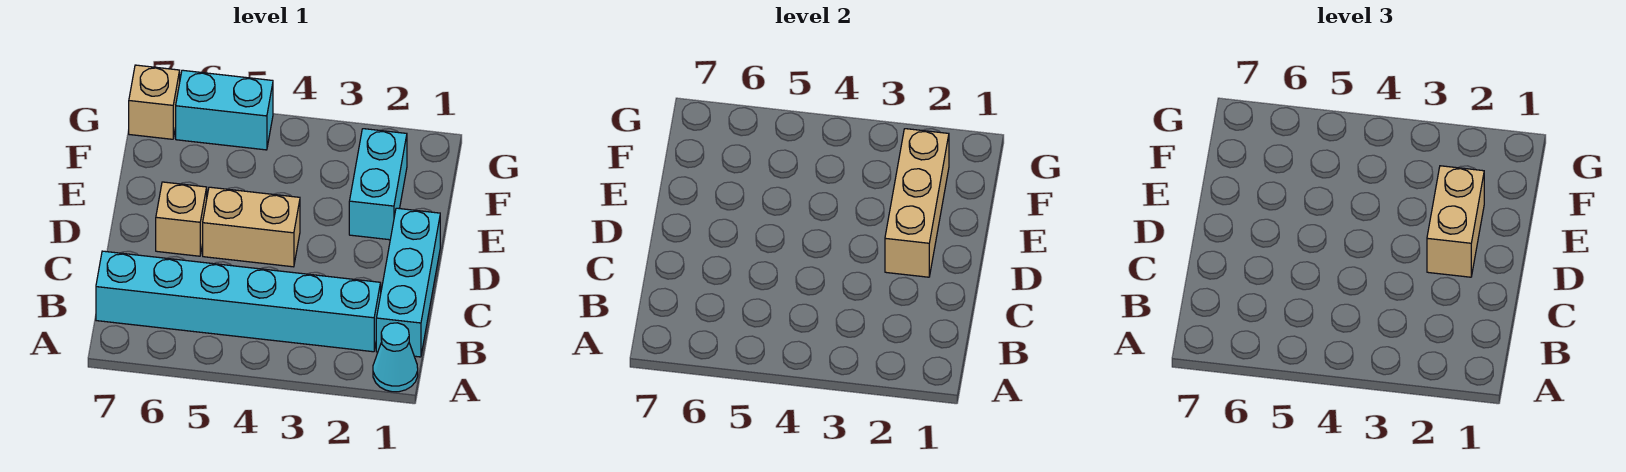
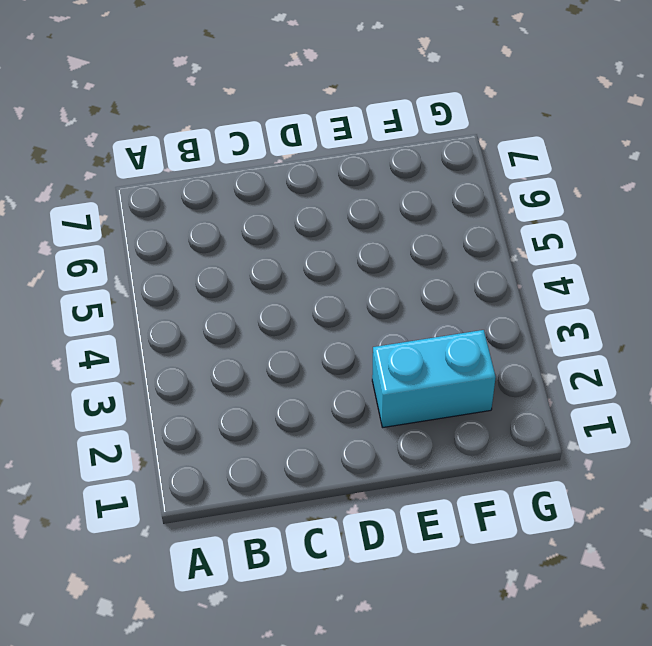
none -> cyan 1x1 cone [373,323,418,392]
none -> cyan 1x3 brick [376,208,440,357]

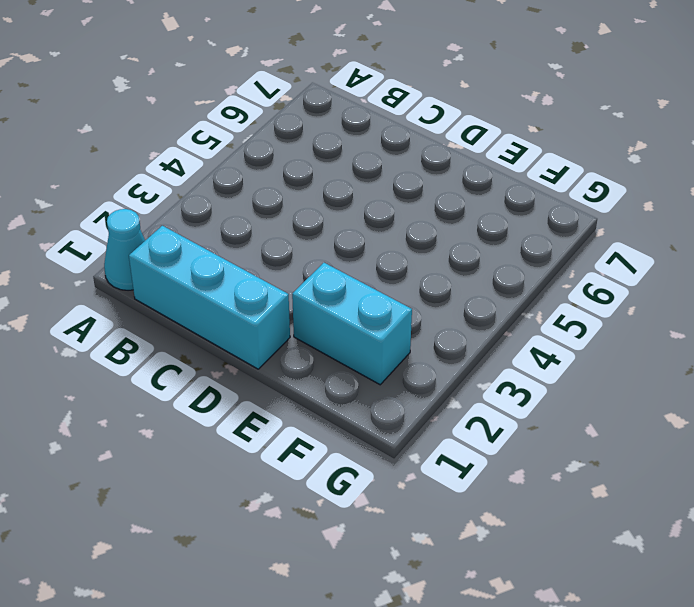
none -> cyan 1x6 brick [96,251,381,352]
none -> tan 1x2 brick [203,187,300,267]

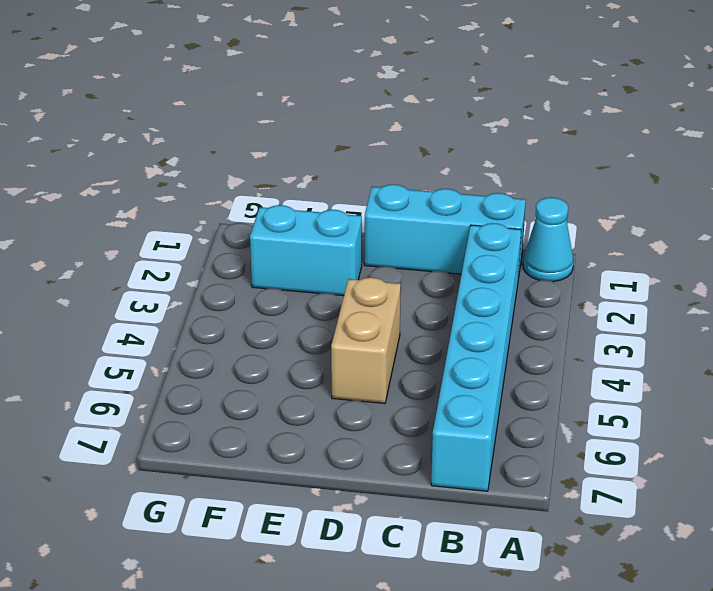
none -> tan 1x1 brick [156,182,207,256]
none -> cyan 1x2 brick [176,70,273,150]

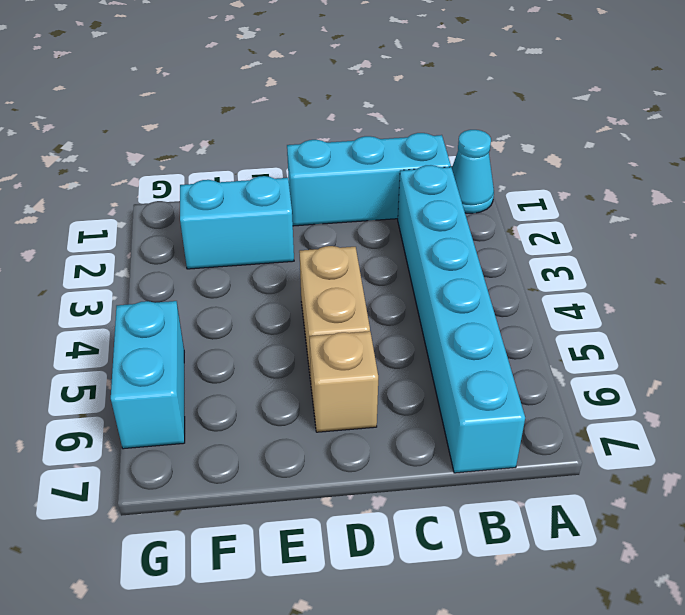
none -> tan 1x1 brick [129,65,180,139]
none -> tan 1x3 brick [885,129,949,277]

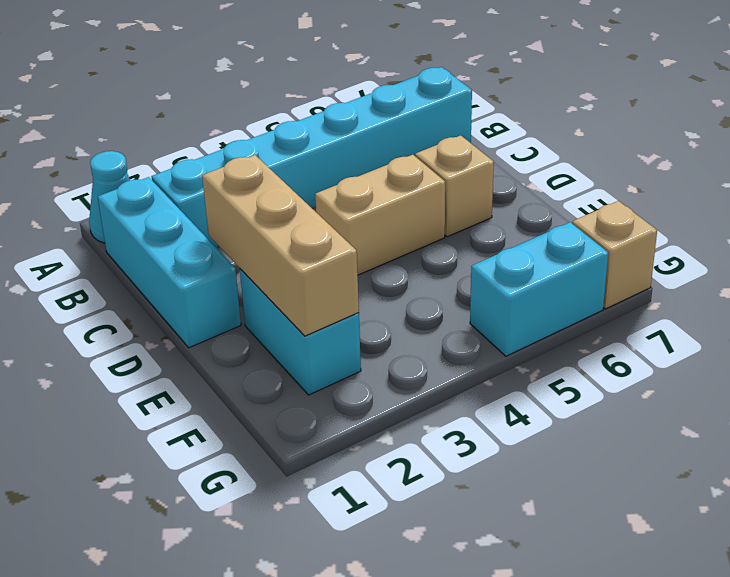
none -> tan 1x2 brick [1427,166,1484,277]

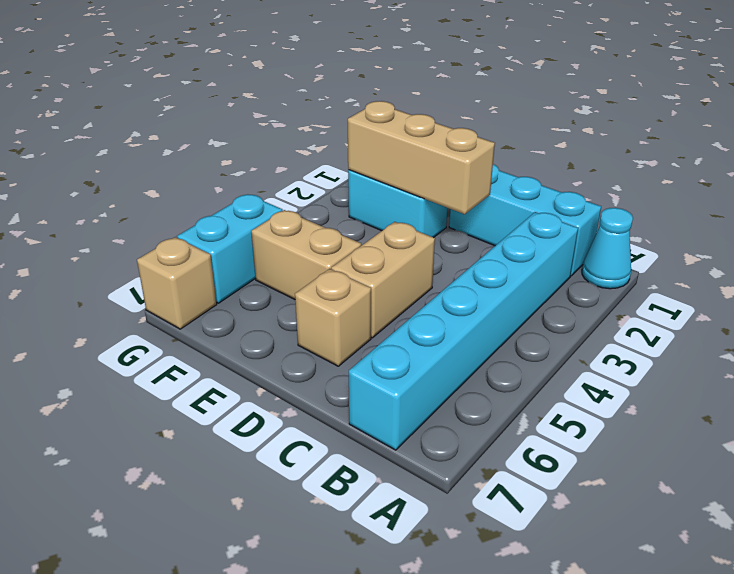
tan 1x2 brick [251,210,361,299] -> tan 1x2 brick moved to [1427,166,1484,277]

